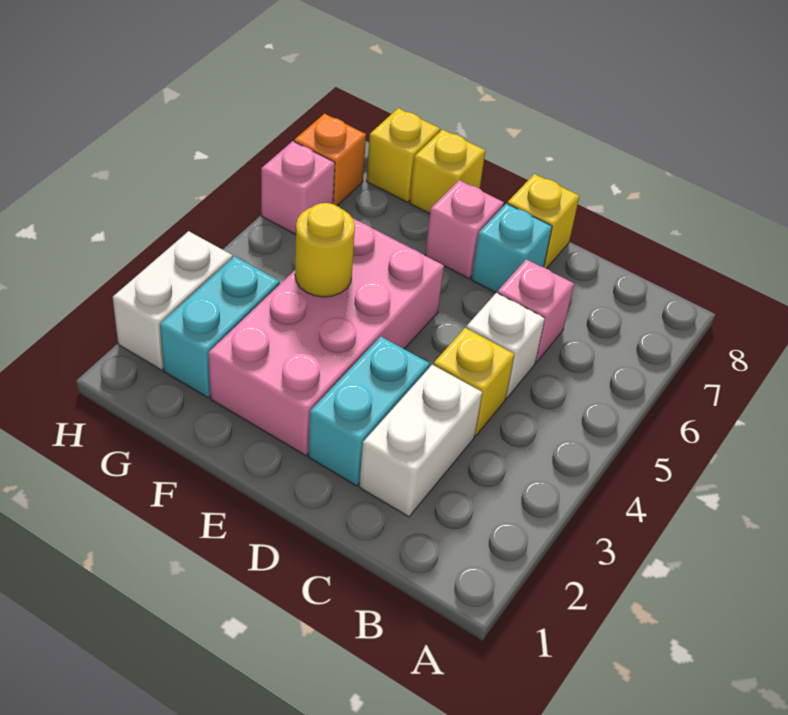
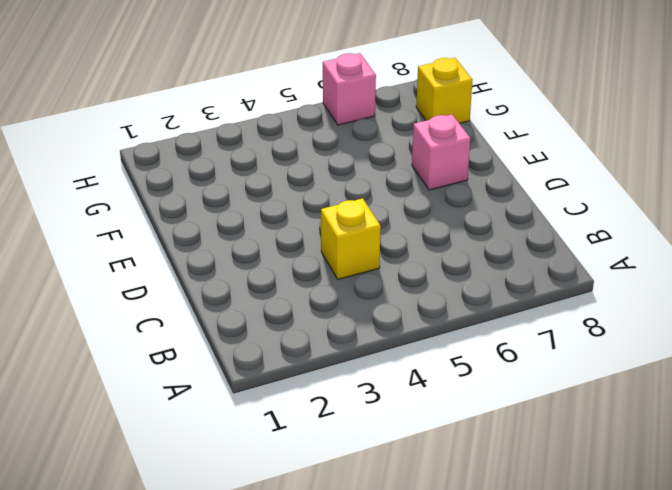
none -> white 1x2 brick [359,365,482,517]
none -> white 1x1 brick [466,293,545,398]
none -> pink 1x1 brick [498,259,574,362]

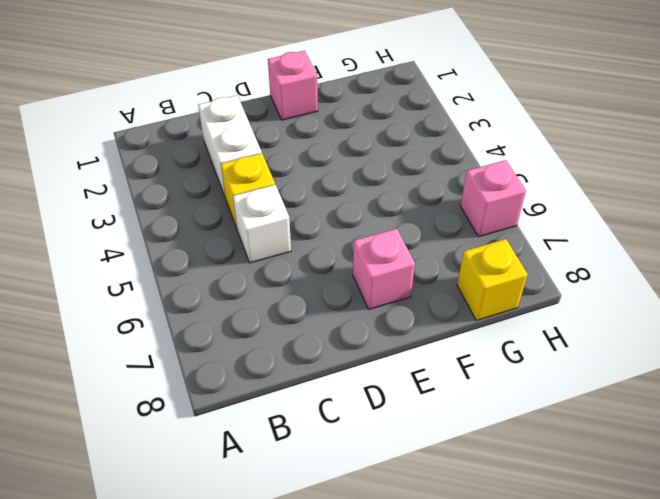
pink 1x1 brick [268,51,318,120] -> pink 1x1 brick moved to [498,259,574,362]
none -> cyan 1x2 brick [308,337,430,486]
none -> cyan 1x1 brick [471,204,552,293]
none -> yellow 1x1 brick [507,174,579,269]

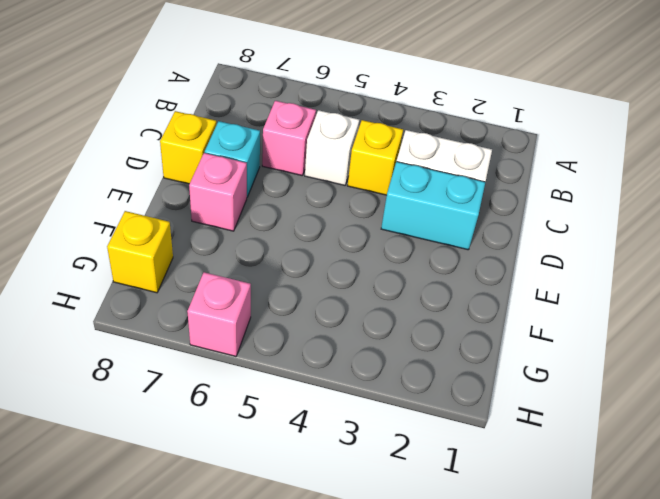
none -> pink 2x4 brick [208,218,444,456]
none -> yellow 1x1 brick [410,130,485,214]
none -> cyan 1x2 brick [160,256,280,398]

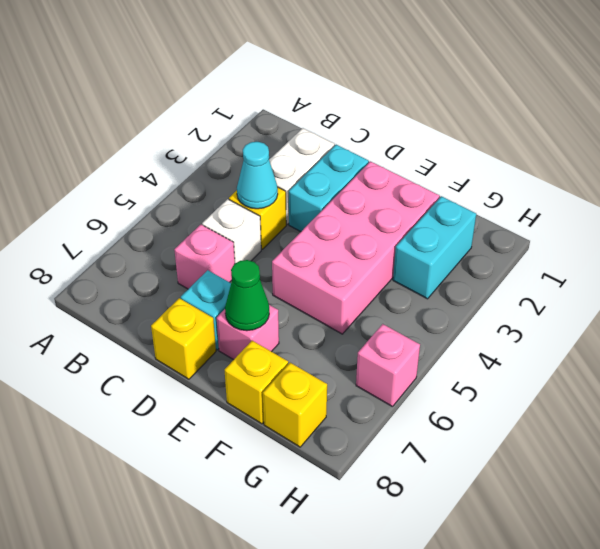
cyan 1x1 cone [237,142,278,209] -> none
green 1x1 cone [225,260,269,331] -> none
none -> white 1x2 brick [113,231,232,370]
none -> orange 1x1 brick [294,114,366,206]
none -> yellow 1x1 round brick [295,203,355,297]

